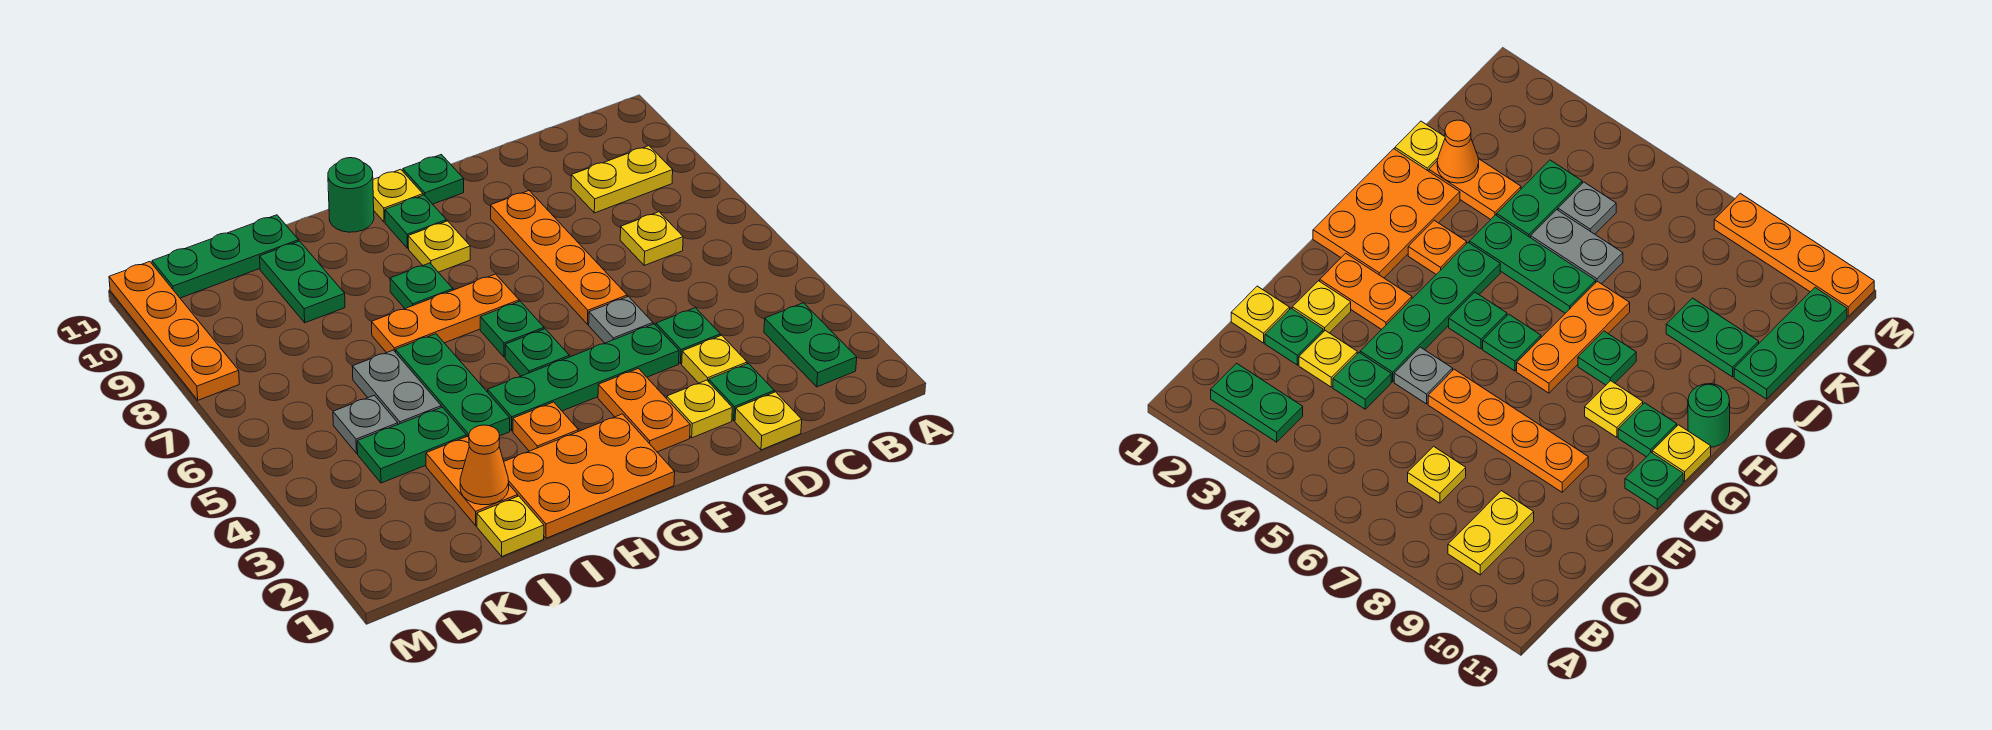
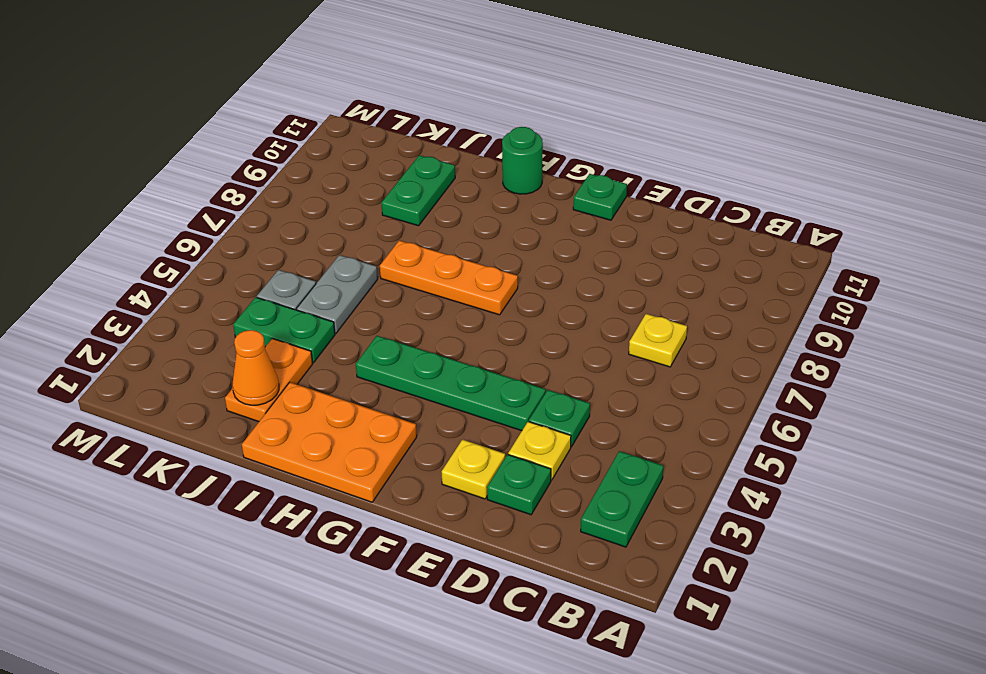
none -> yellow 1x2 plate [571,146,673,213]
none -> yellow 1x1 plate [735,392,802,450]
none -> grey 1x1 plate [589,296,653,343]
none -> orange 1x4 plate [491,191,627,324]

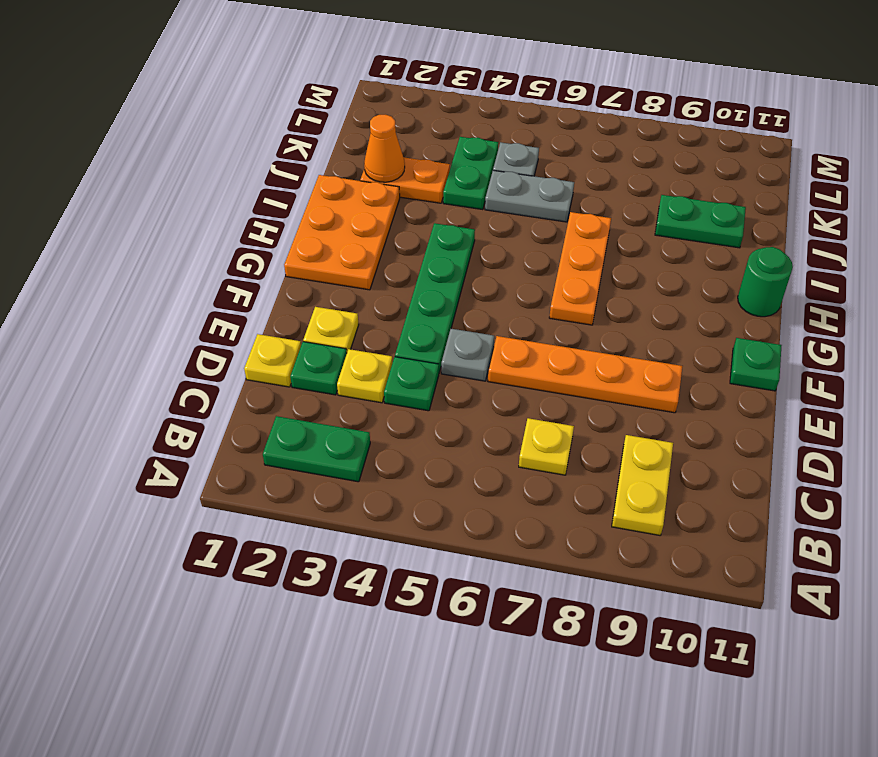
none -> orange 1x2 plate [598,368,690,452]
none -> green 1x1 plate [505,329,569,376]
none -> green 1x1 plate [480,301,544,357]
none -> yellow 1x1 plate [408,221,470,272]

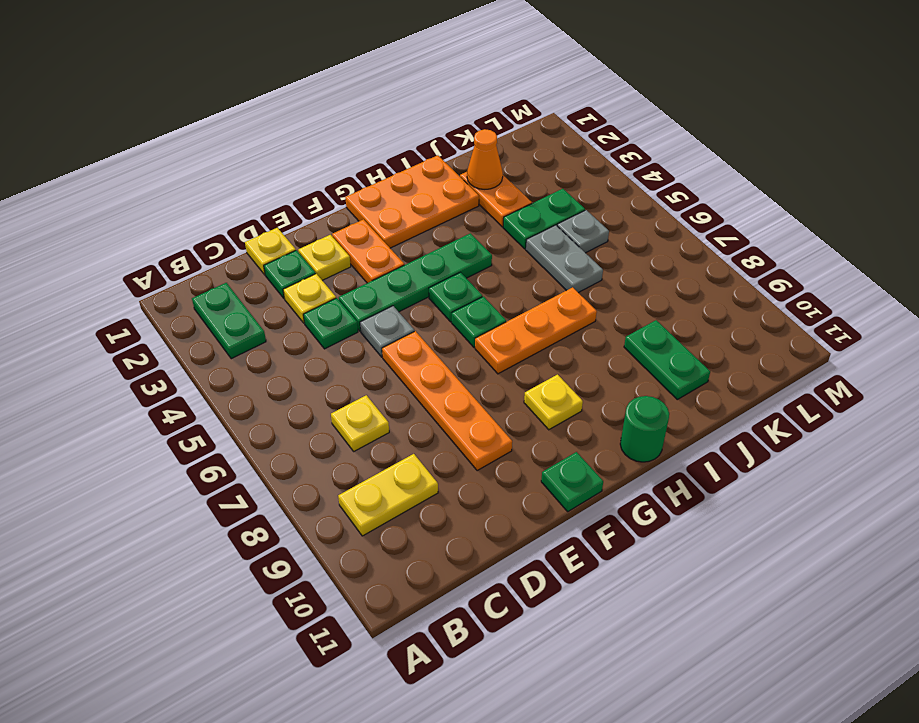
none -> green 1x1 plate [385,195,446,248]
none -> yellow 1x1 plate [373,169,423,222]
none -> orange 1x1 plate [513,402,578,451]
none -> green 1x1 plate [390,263,453,308]

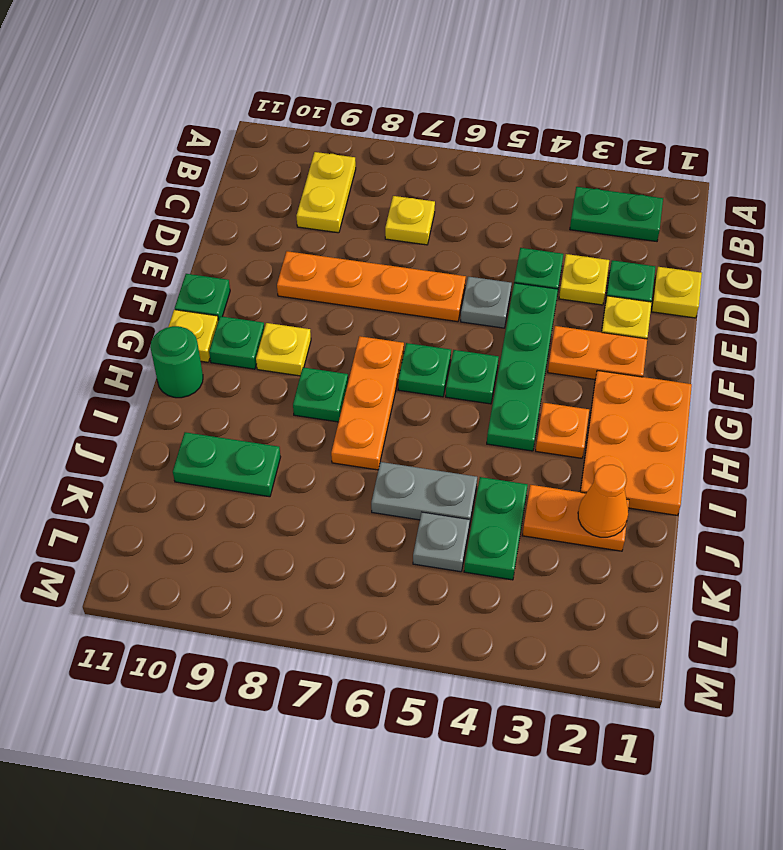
none -> green 1x3 plate [396,334,510,437]
none -> yellow 1x1 plate [477,496,544,556]
none -> green 1x3 plate [152,215,299,298]
none -> orange 1x4 plate [109,262,239,400]

